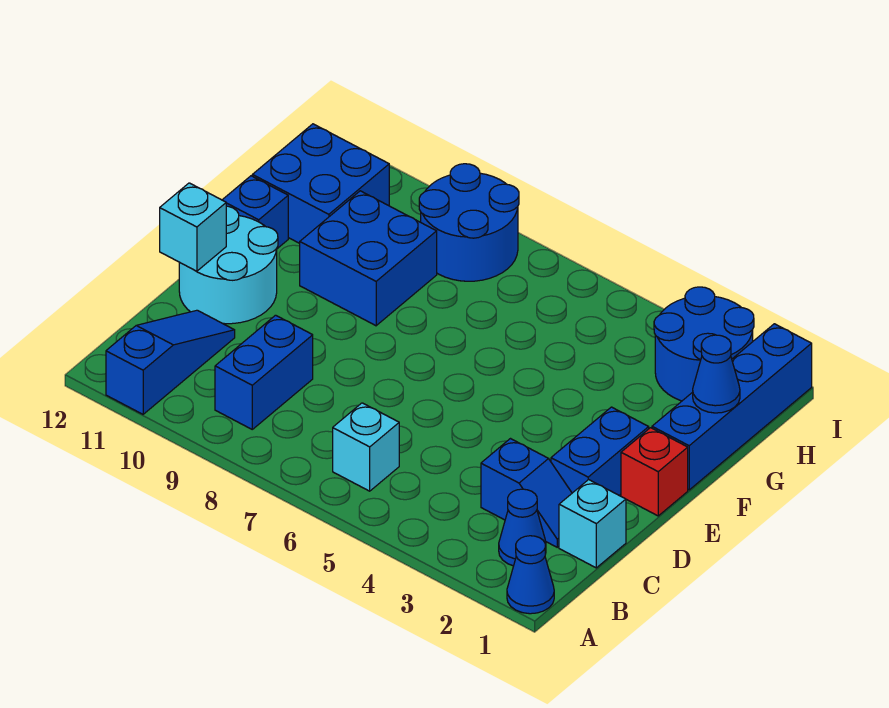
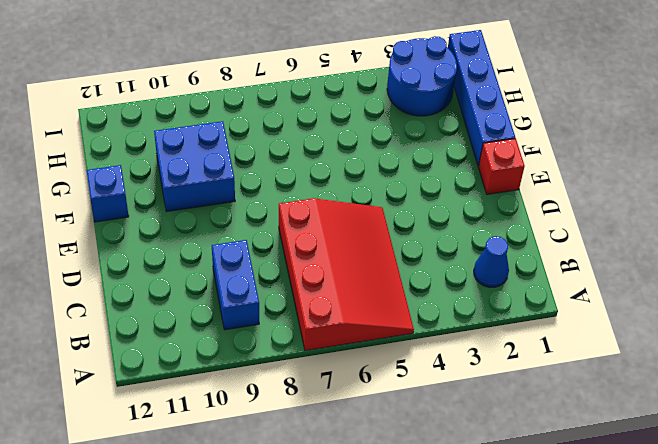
red 3x4 slope [279,198,414,351] -> cyan 1x1 brick [333,403,399,491]
none -> blue 1x1 cone [507,536,554,614]
none -> blue 1x3 slope [106,310,235,414]
none -> cyan 1x1 brick [559,480,626,568]

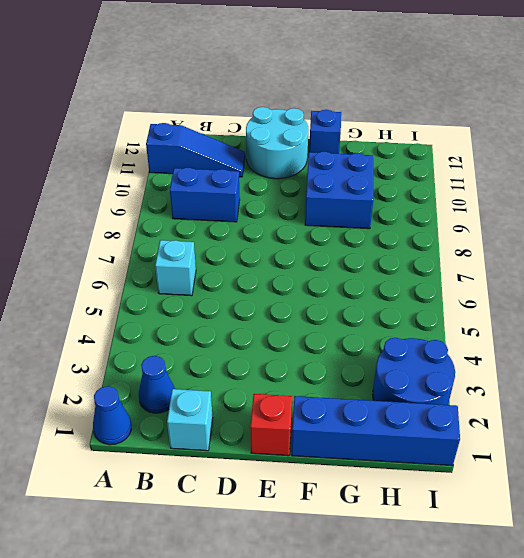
none -> blue 1x2 slope [481,439,572,547]
none -> blue 1x2 brick [551,407,649,495]
none -> blue 2x2 brick [252,124,389,243]

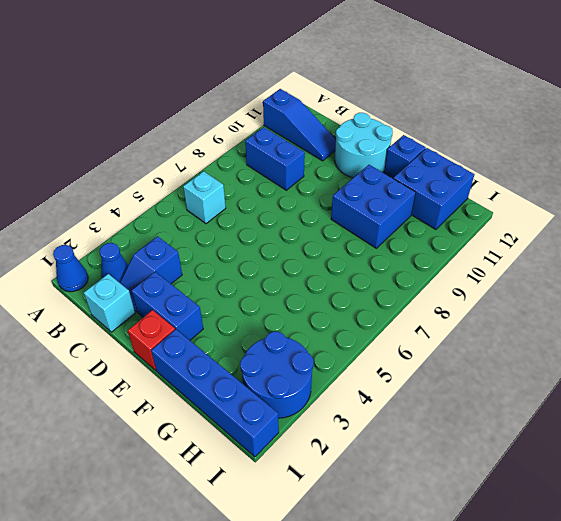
none -> blue 2x2 round brick [419,164,519,281]
none -> cyan 1x1 brick [160,183,226,271]
none -> blue 1x1 cone [693,335,740,413]

